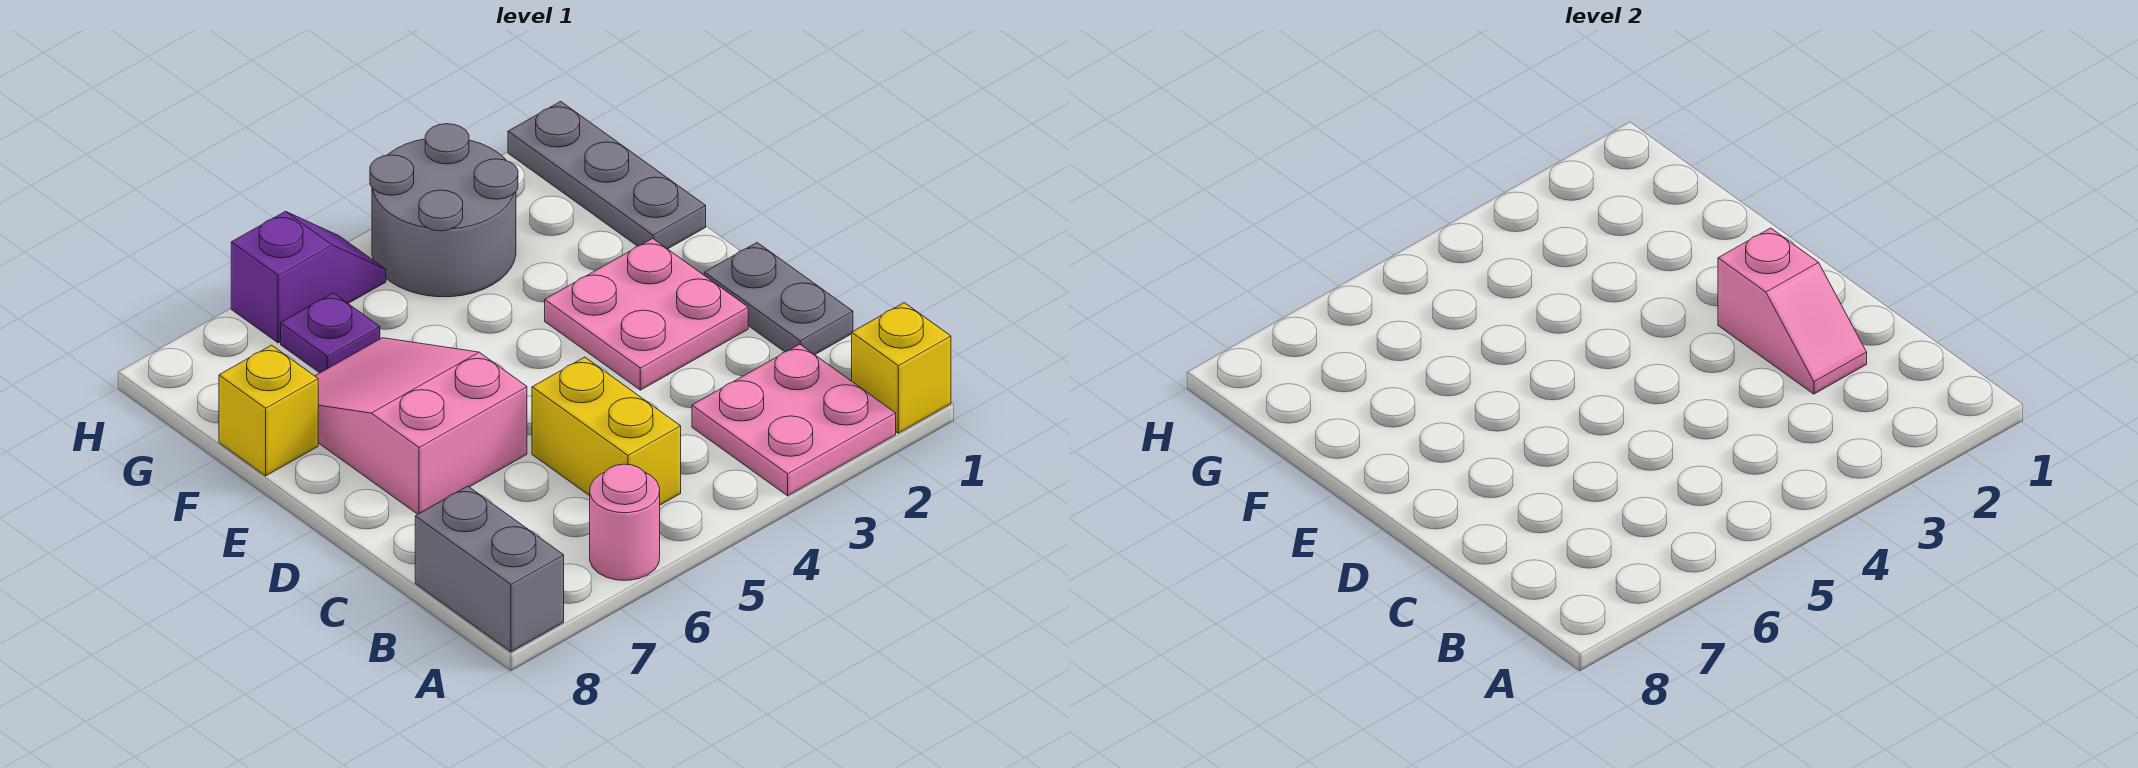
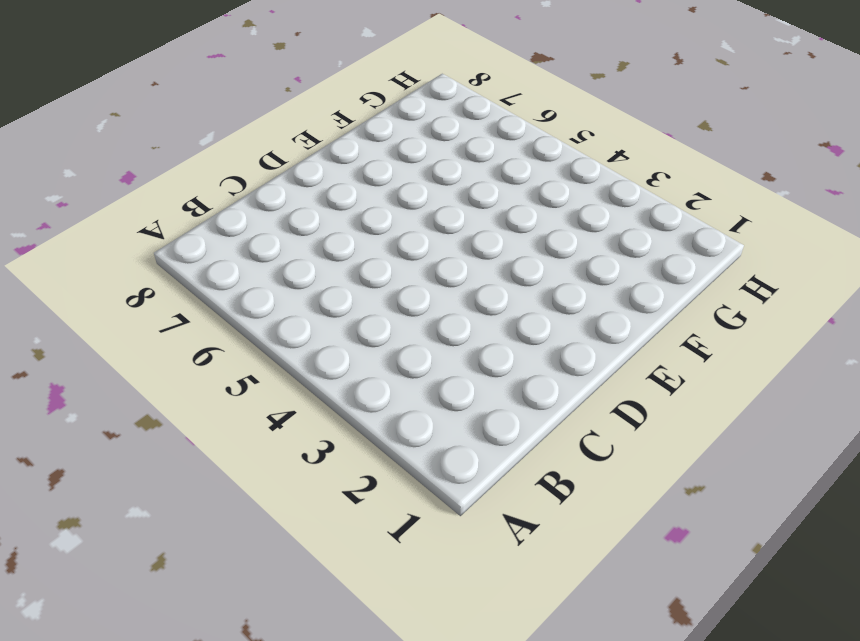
none -> yellow 1x1 brick [852,303,951,433]
none -> pink 2x2 plate [692,344,896,496]
none -> pink 1x1 round brick [590,464,660,580]

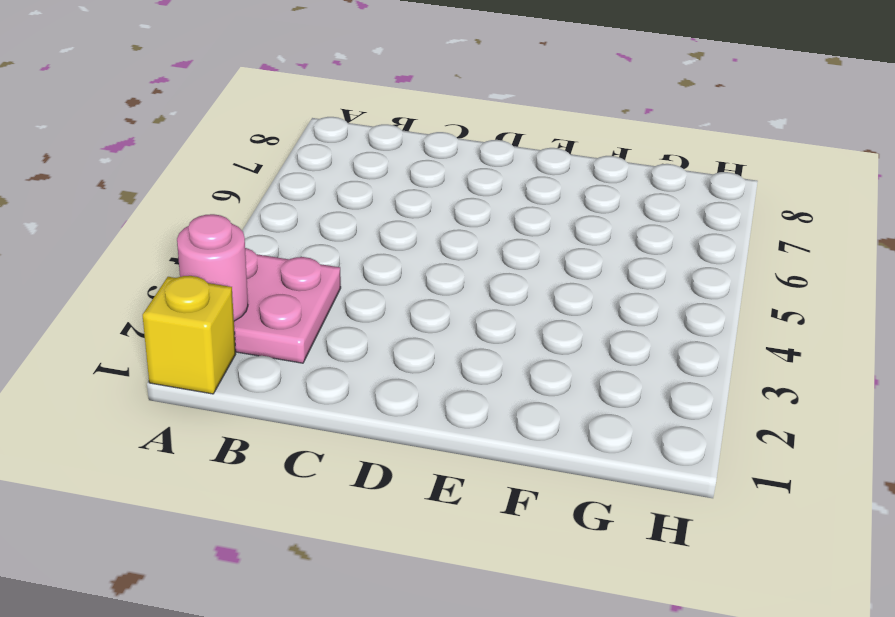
pink 1x1 round brick [177,214,248,321] -> pink 1x1 round brick moved to [590,464,660,580]
none -> grey 1x2 brick [415,486,564,652]
none -> yellow 1x2 brick [532,357,681,505]
none -> grey 1x2 plate [704,243,853,355]

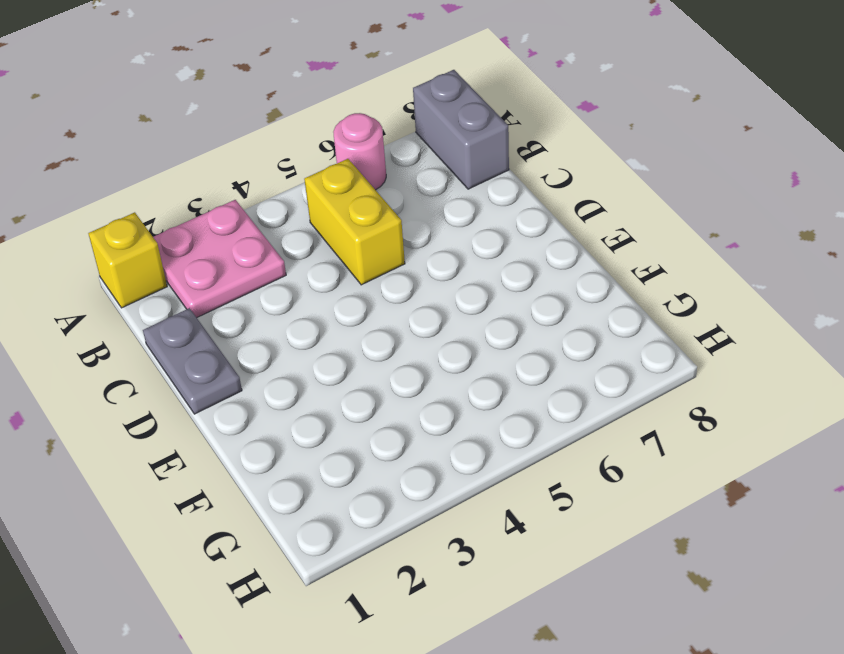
none -> pink 2x2 plate [545,238,748,390]
none -> pink 2x3 slope [315,338,527,514]
none -> grey 1x3 plate [508,102,706,249]

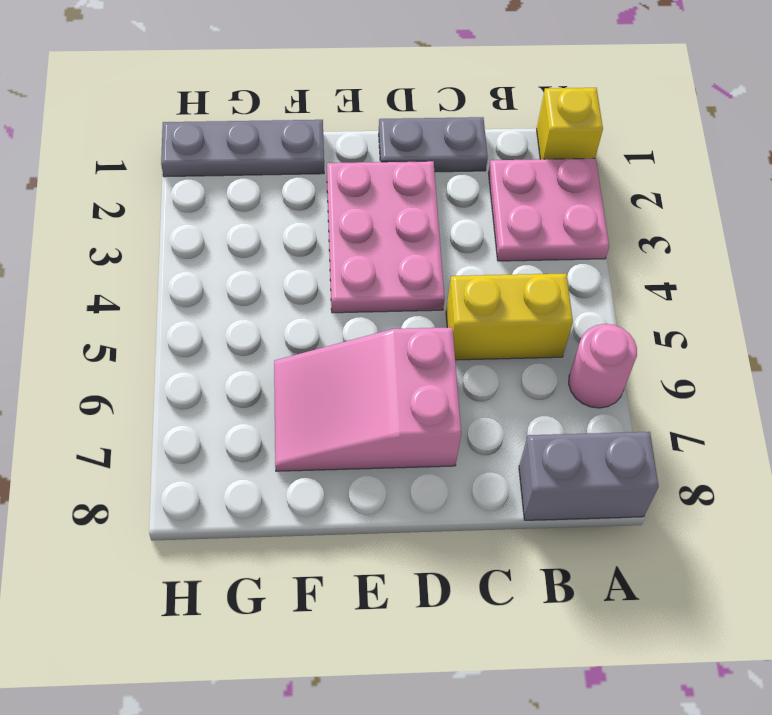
pink 2x3 plate [327,161,445,313] -> pink 2x2 plate [545,238,748,390]
none -> yellow 1x1 brick [219,345,318,476]
none -> grey 2x2 round brick [370,124,518,297]
none -> purple 1x1 plate [281,293,380,373]

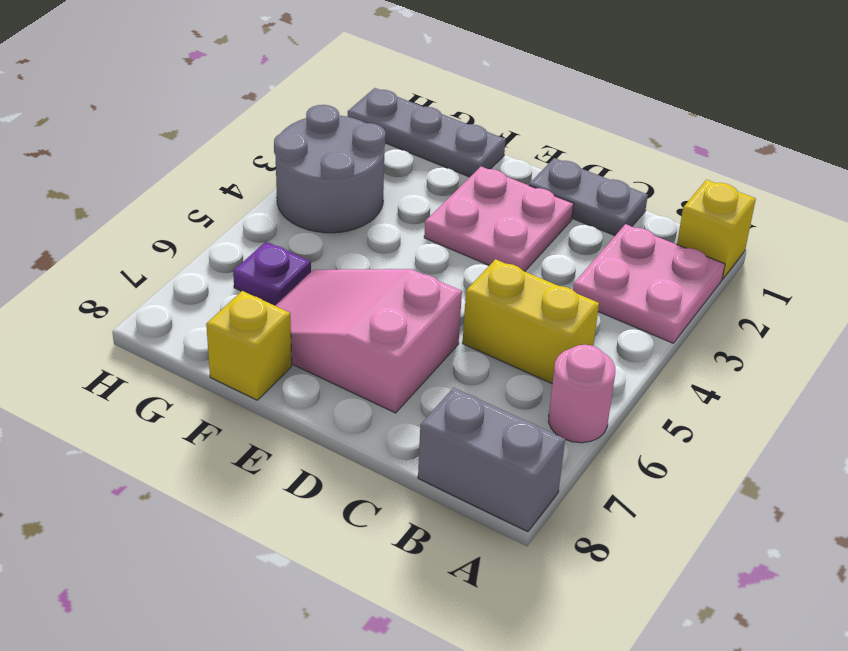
none -> purple 1x2 slope [231,211,386,343]
none -> pink 1x2 slope [1718,228,1867,394]

